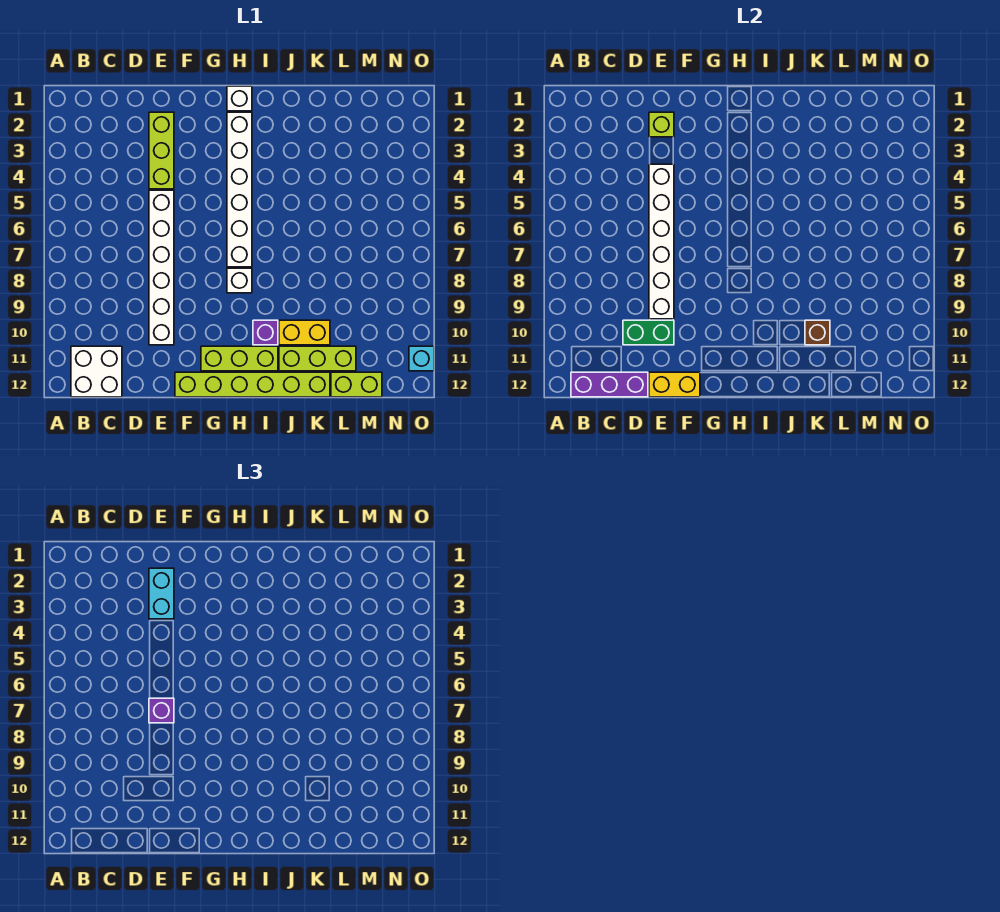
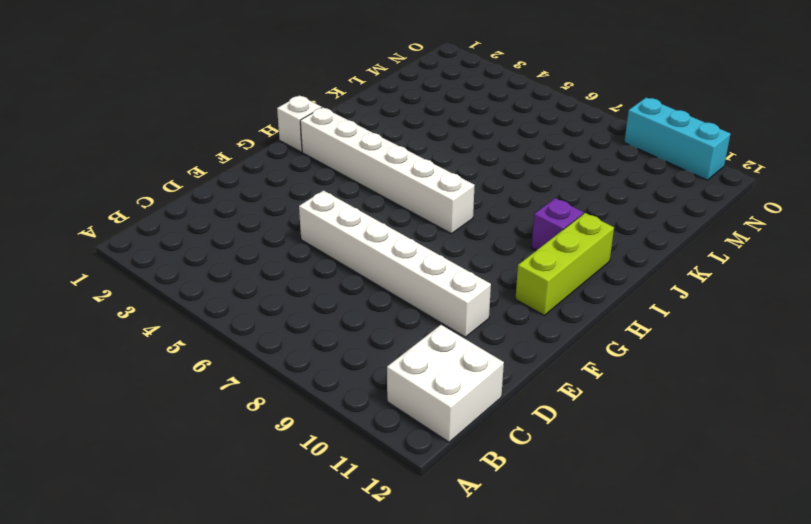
cyan 1x3 brick [624,98,730,180] -> cyan 1x1 brick [409,346,434,371]
none -> lime 1x3 brick [149,112,174,189]
none -> lime 1x6 brick [175,372,330,397]
none -> white 1x1 brick [227,268,252,293]

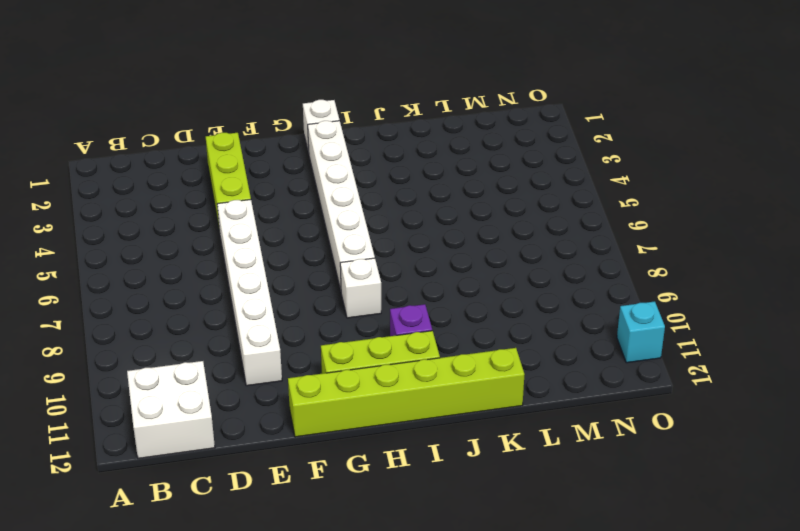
none -> yellow 1x2 brick [279,320,330,345]
none -> lime 1x3 brick [279,346,356,371]
none -> lime 1x2 brick [331,372,382,397]

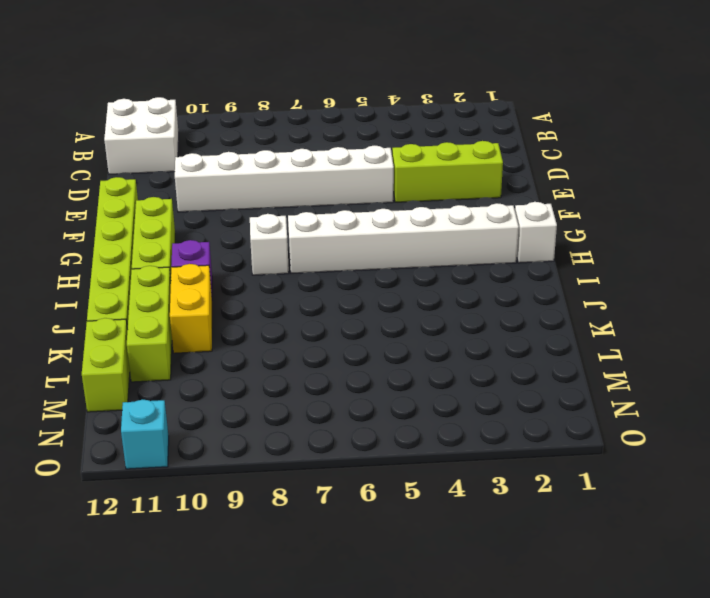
none -> purple 1x3 brick [571,372,648,397]
none -> green 1x2 brick [623,320,674,345]
none -> lime 1x1 brick [649,112,674,137]

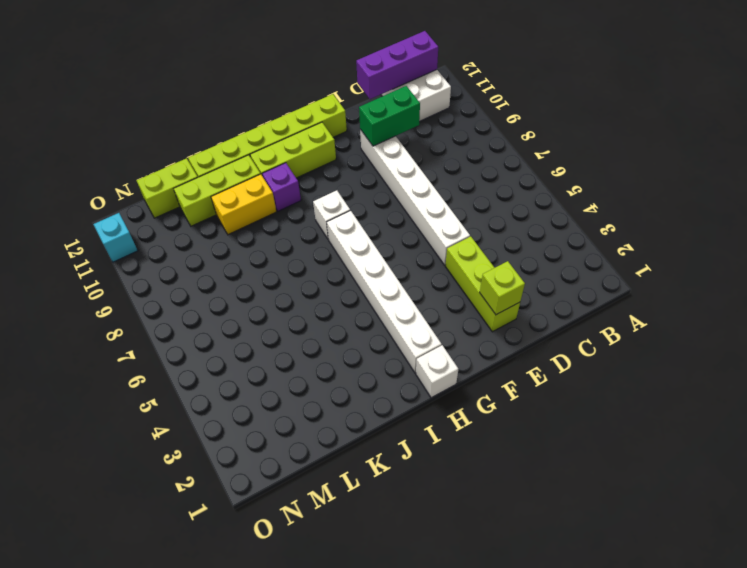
none -> white 1x6 brick [649,164,674,319]
none -> yellow 1x2 brick [649,372,700,397]
none -> brown 1x1 brick [805,320,830,345]

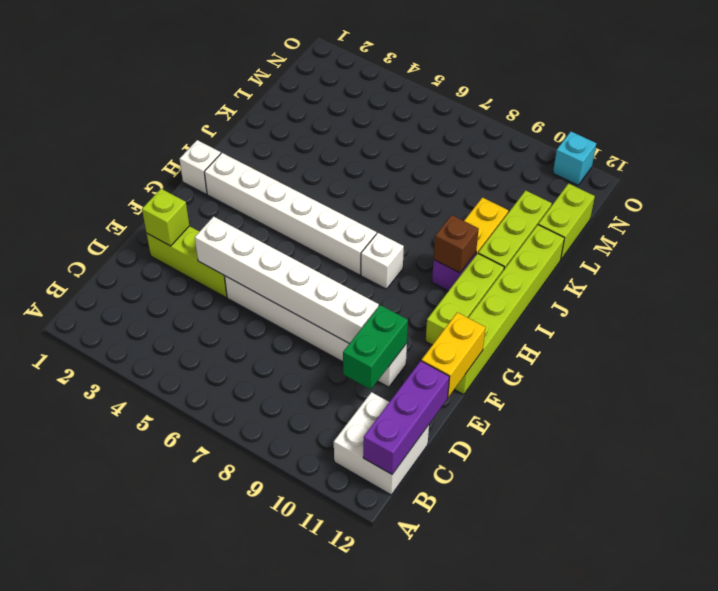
brown 1x1 brick [434,215,479,273] -> brown 1x1 brick moved to [805,320,830,345]
none -> cyan 1x2 brick [149,568,174,619]
none -> purple 1x1 brick [149,698,174,723]

